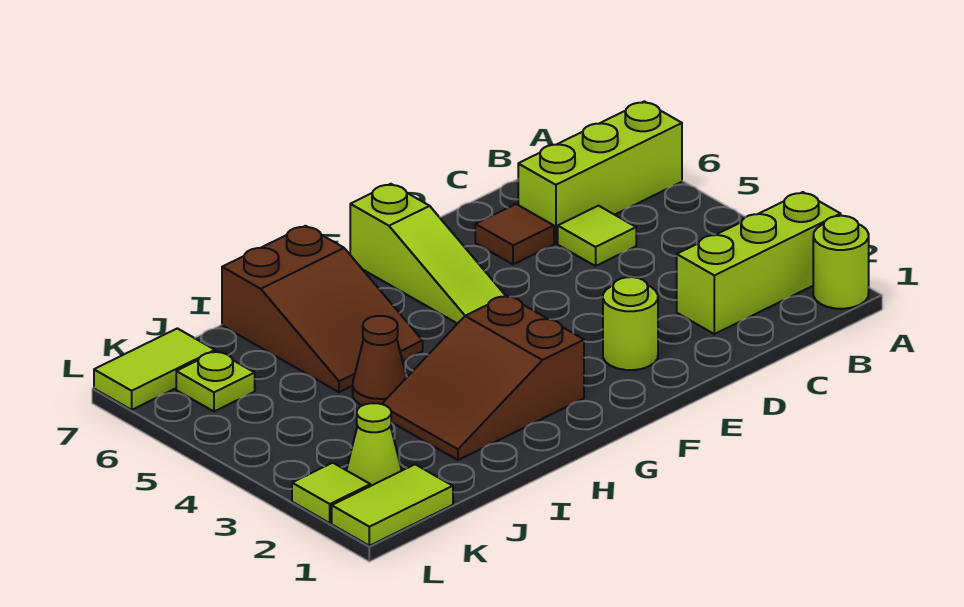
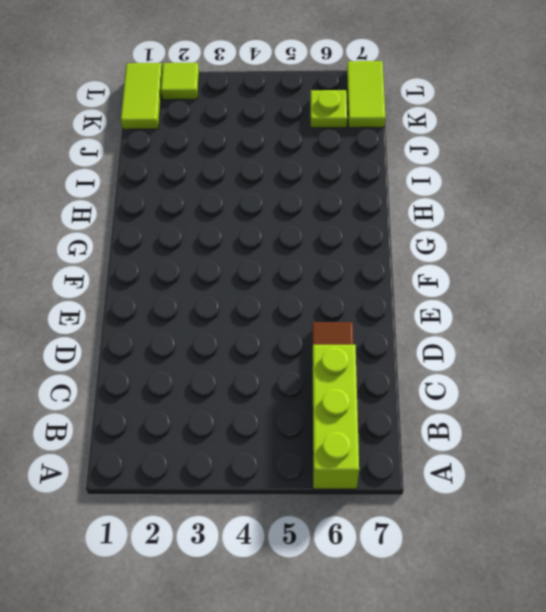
none -> lime 1x1 round brick [813,216,869,309]
none -> lime 1x3 brick [677,192,841,334]
none -> lime 1x1 tile [558,206,636,266]

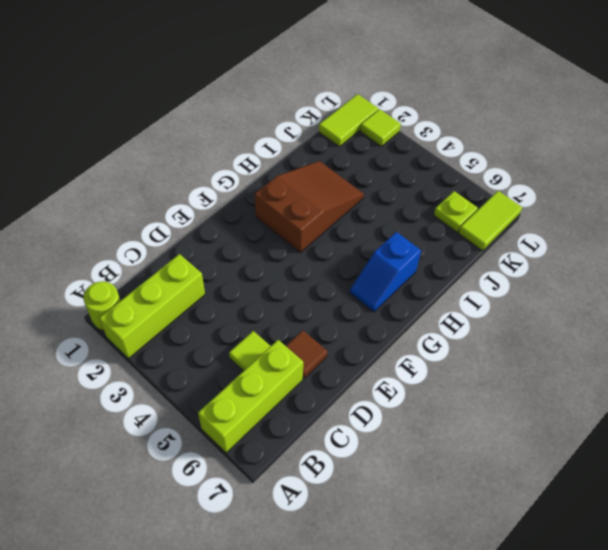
blue 1x2 slope [350,232,421,312] -> brown 2x3 slope [222,226,423,392]
none -> lime 1x1 round brick [603,277,658,370]
none -> lime 1x3 slope [350,184,506,324]
none -> brown 1x1 cone [353,316,407,405]

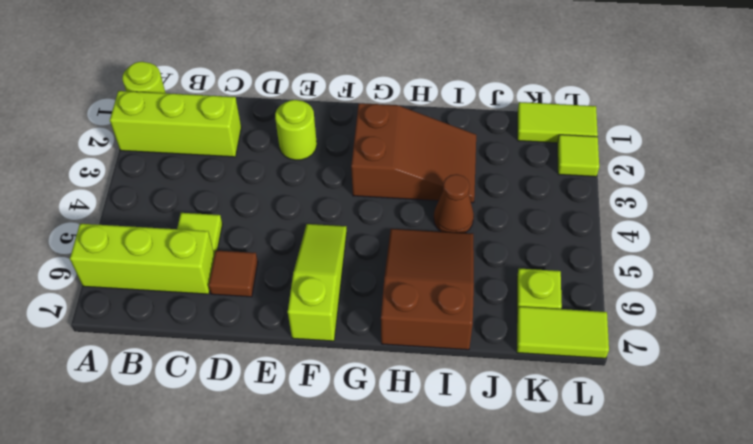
none -> lime 1x1 cone [347,403,402,486]

